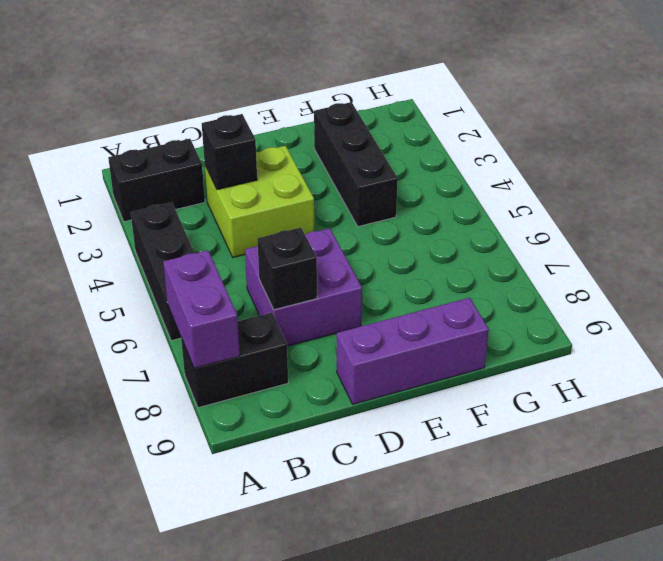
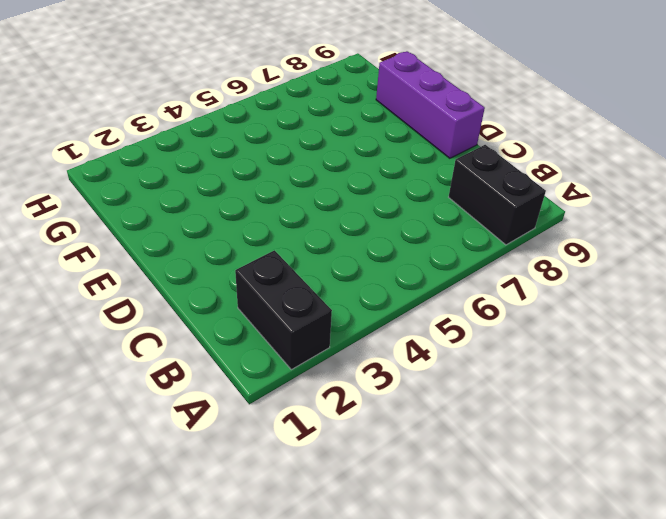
none -> black 1x3 brick [131,202,194,341]
none -> lime 2x2 brick [205,146,314,257]

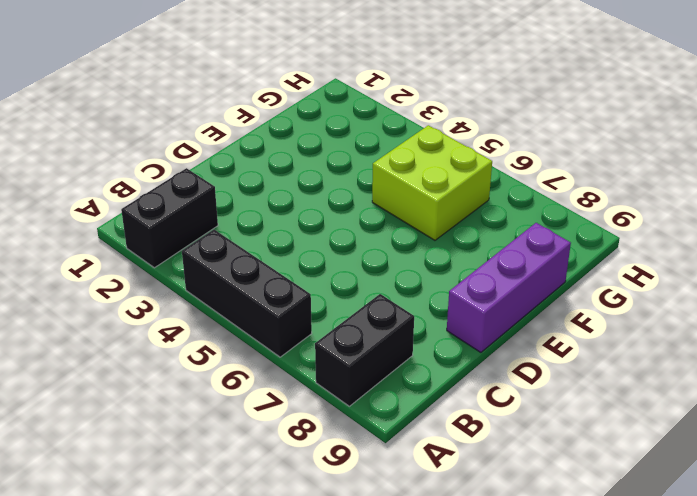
lime 2x2 brick [372,125,492,240] -> lime 2x2 brick moved to [205,146,314,257]
none -> purple 2x2 brick [245,228,362,346]
none -> black 1x3 brick [314,102,398,227]

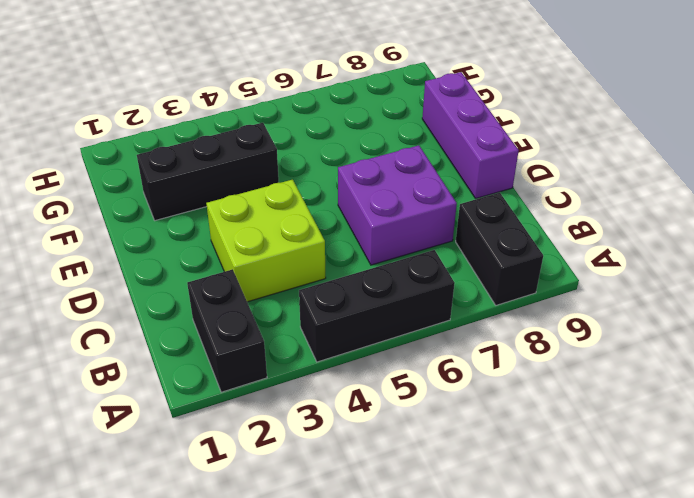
none -> purple 1x2 brick [163,250,240,368]
none -> black 1x1 brick [202,114,257,190]

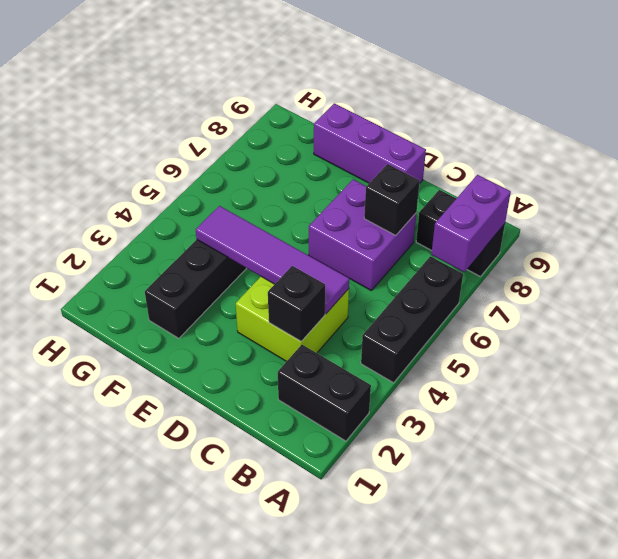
purple 1x4 tile [196,206,349,314] -> none

